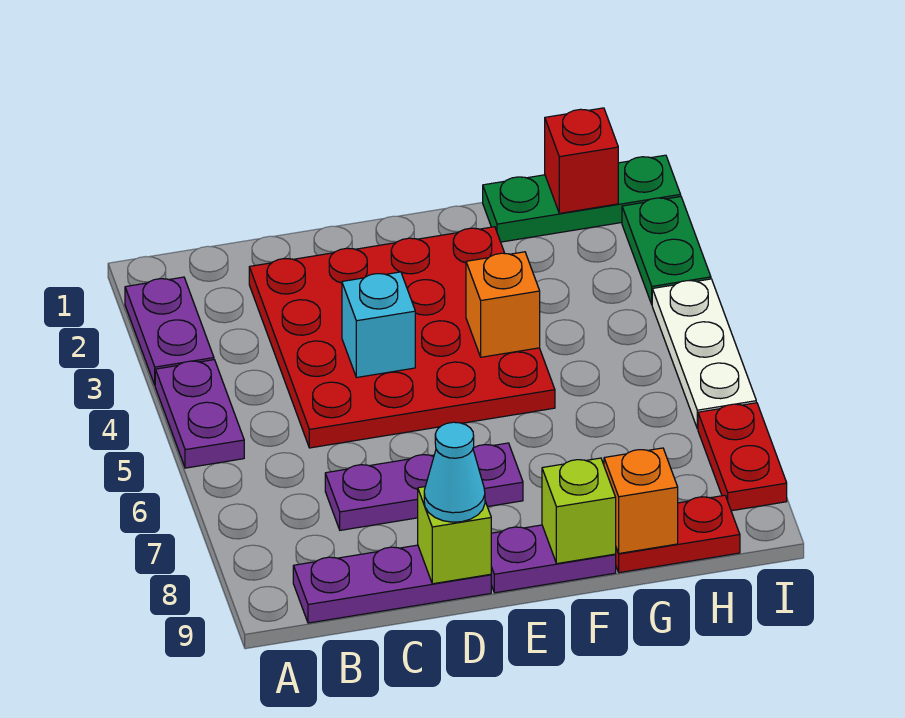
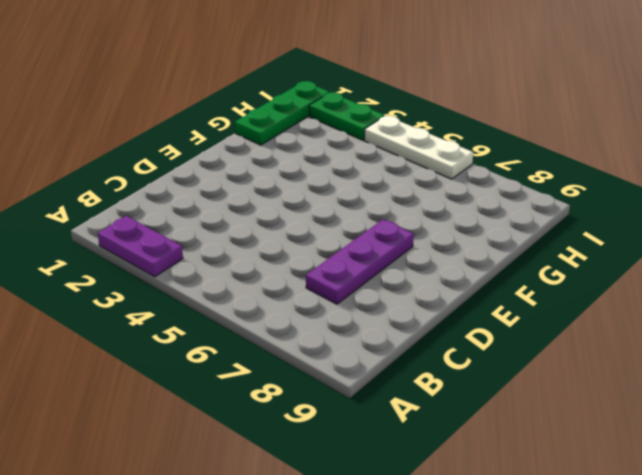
none -> purple 1x2 plate [155,360,244,468]
none -> purple 1x3 plate [293,545,491,623]
none -> red 4x4 plate [249,227,555,448]

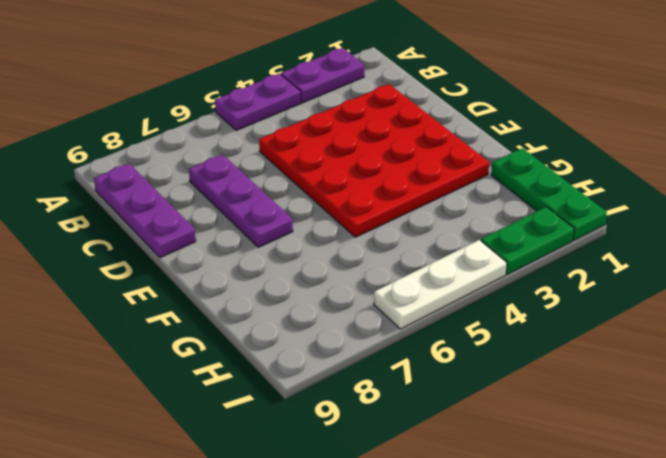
none -> purple 1x2 plate [491,525,616,593]
none -> red 1x2 plate [615,495,740,573]
none -> red 1x2 plate [698,403,787,511]

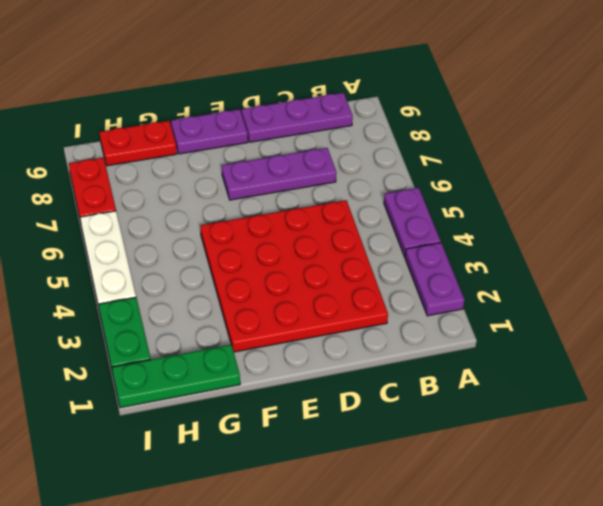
none -> cyan 1x1 brick [342,272,415,378]
none -> lime 1x1 brick [418,487,491,584]
none -> orange 1x1 brick [466,252,540,357]

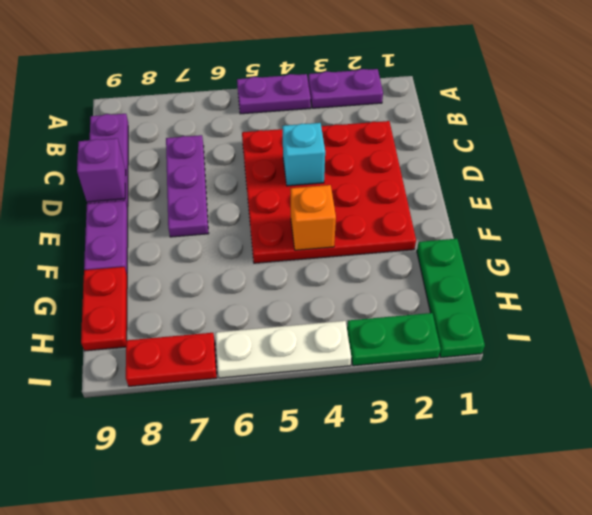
purple 1x1 brick [77,138,126,202] -> lime 1x1 brick [418,487,491,584]
none -> lime 1x1 brick [542,458,616,564]
none -> orange 1x1 brick [604,448,678,553]
none -> red 1x1 brick [545,108,618,213]

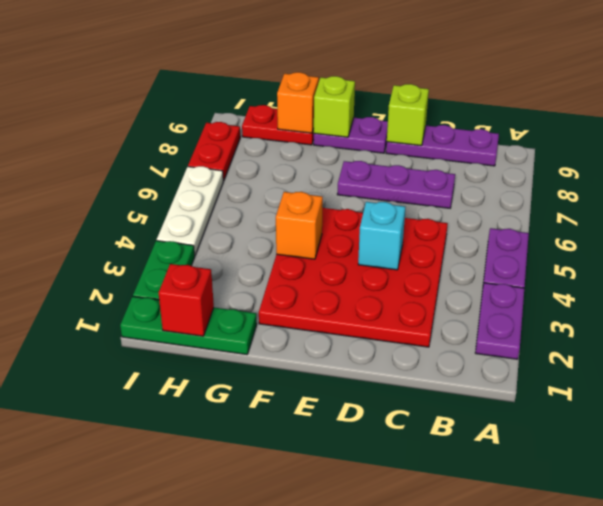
none -> cyan 1x1 cone [424,422,485,522]

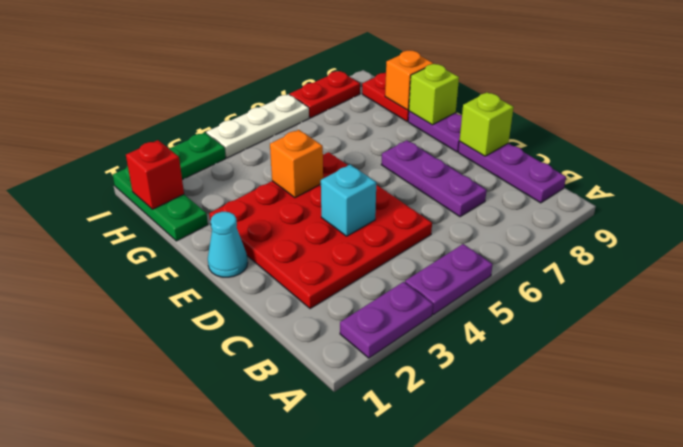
cyan 1x1 cone [208,212,248,277] -> cyan 1x1 cone moved to [424,422,485,522]

